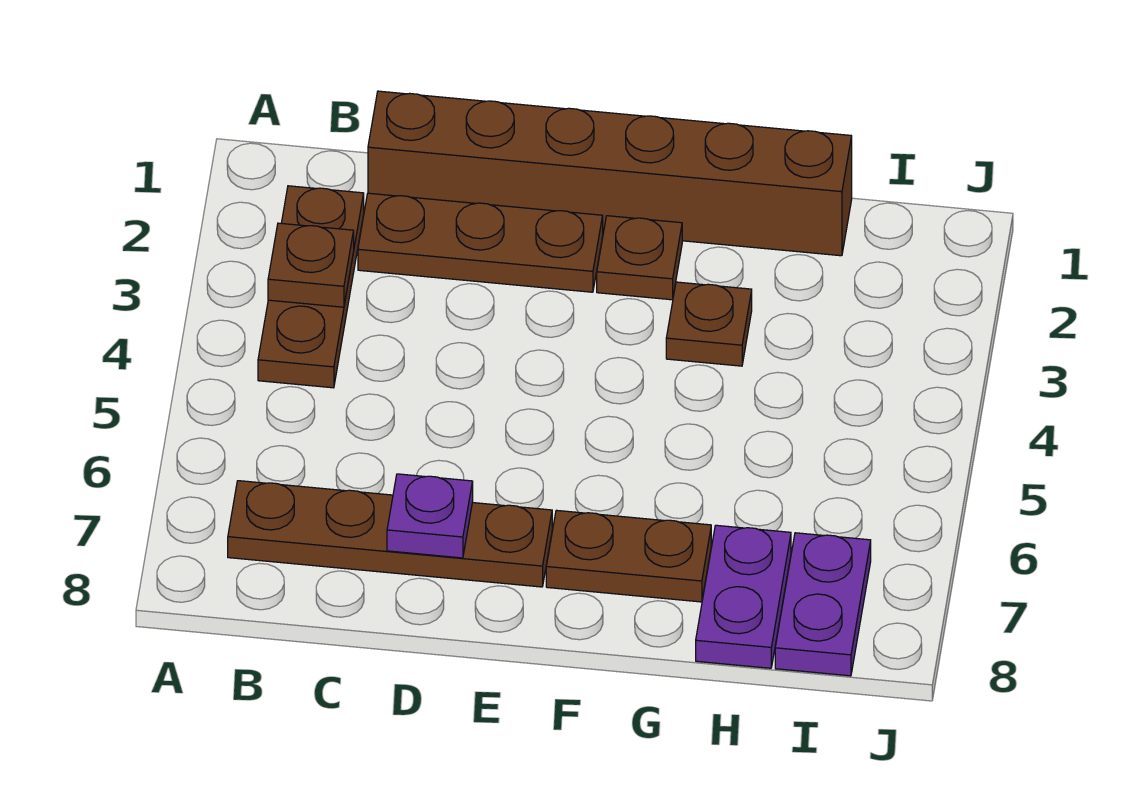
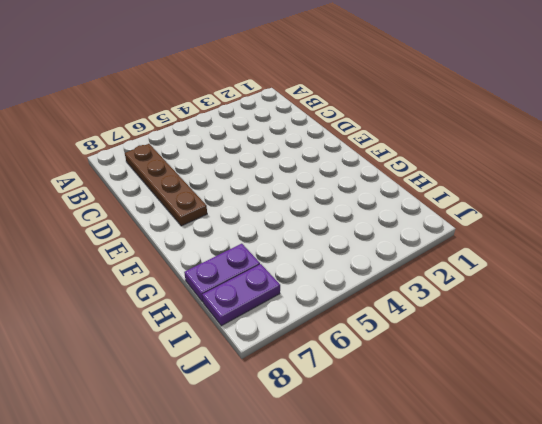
none -> brown 1x3 plate [258,186,364,388]
none -> brown 1x6 brick [368,91,852,256]

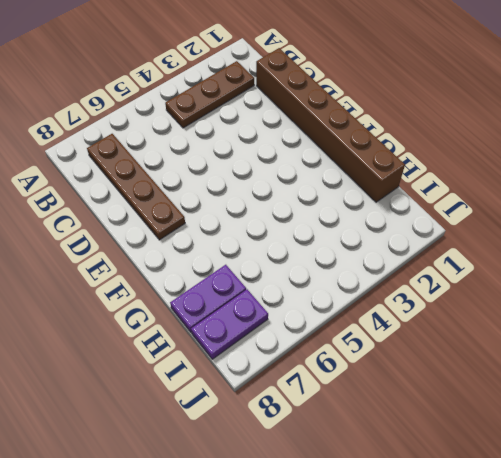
none -> brown 1x3 plate [358,193,603,292]
none -> brown 1x1 plate [597,216,682,300]

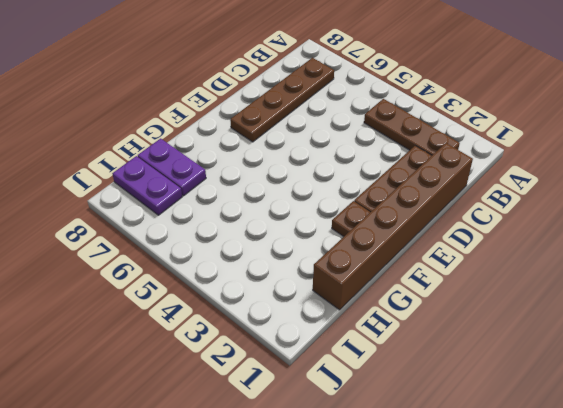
none -> brown 1x2 plate [546,510,711,602]
none -> brown 1x1 plate [666,282,752,366]

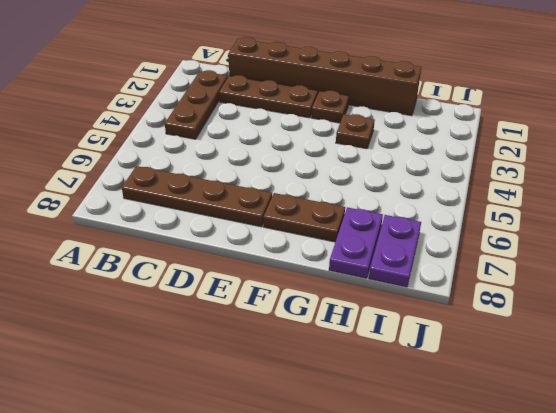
none -> brown 1x1 plate [268,223,354,307]
none -> purple 1x1 plate [387,474,473,558]

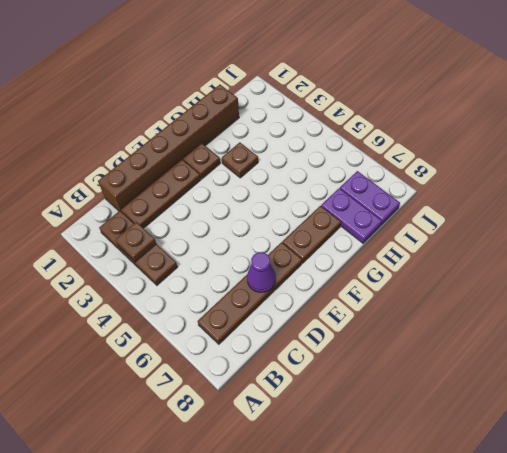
purple 1x1 cone [247,252,276,292] -> purple 1x1 plate [387,474,473,558]

